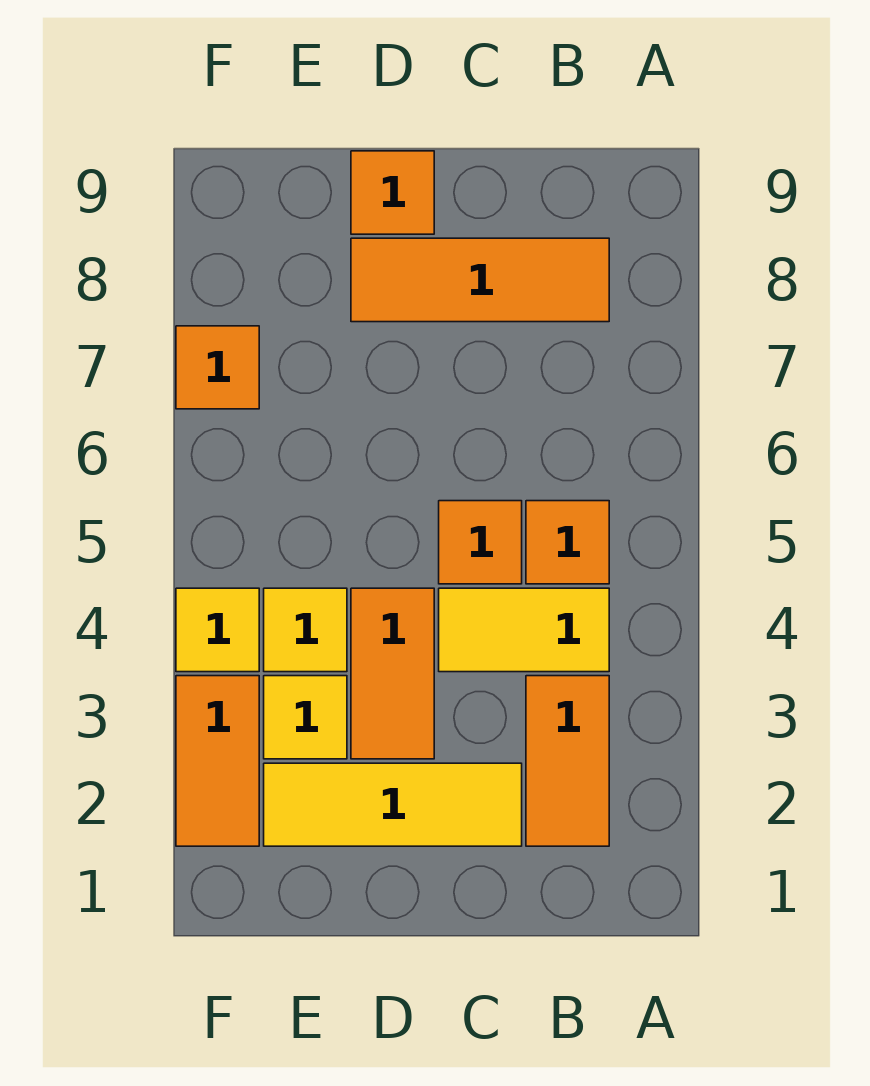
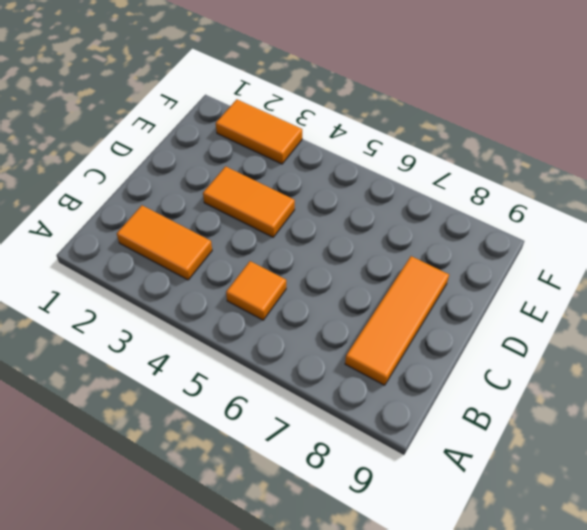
none -> yellow 1x2 tile [439,588,609,672]
none -> yellow 1x3 tile [264,763,522,846]
none -> orange 1x1 tile [439,501,522,584]

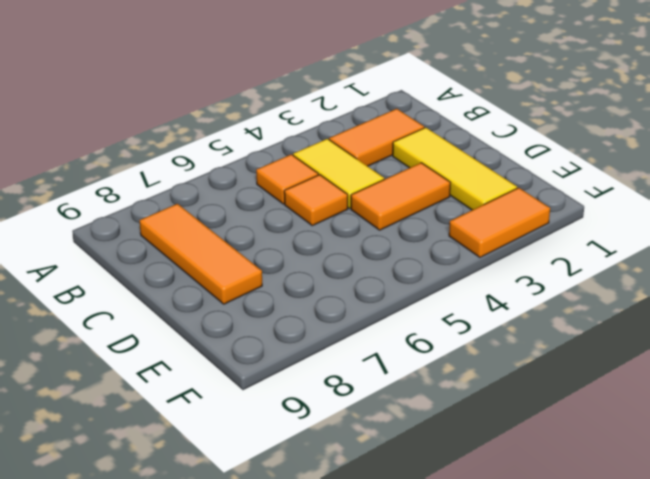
none -> orange 1x1 tile [351,151,434,234]
none -> yellow 1x1 tile [264,676,347,759]
none -> yellow 1x1 tile [264,588,347,672]

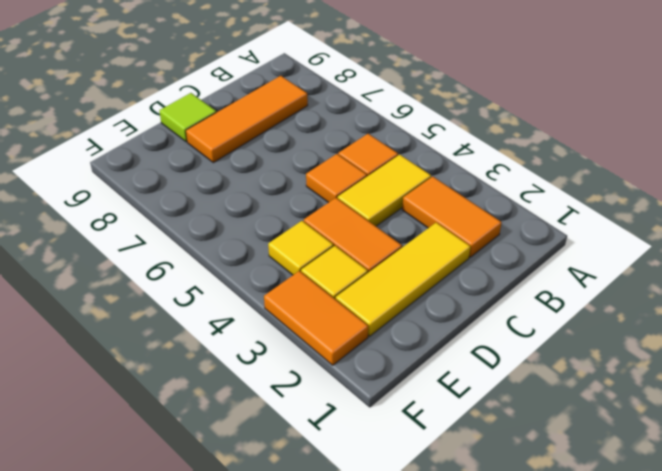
lime 1x1 tile [159,93,216,142] -> orange 1x1 tile [351,151,434,234]
none -> yellow 1x1 tile [176,588,259,672]
none -> orange 1x1 tile [176,326,259,409]

